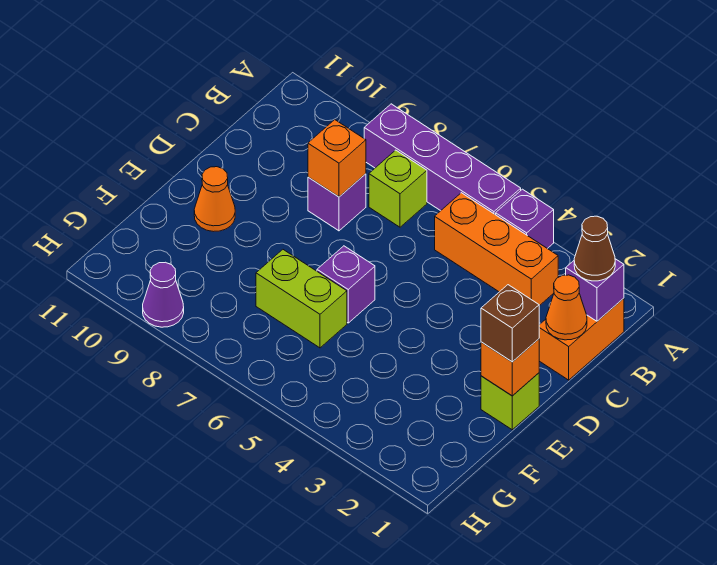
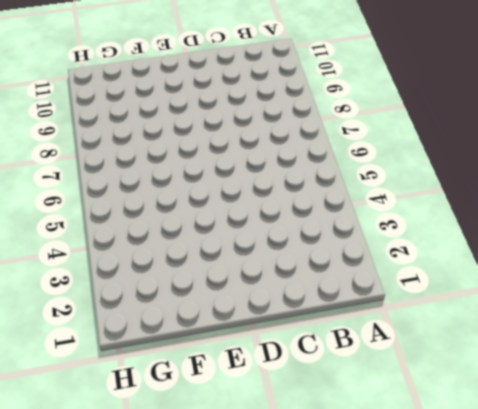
none -> purple 1x1 brick [496,189,554,249]
none -> purple 1x4 brick [364,104,521,215]
none -> orange 1x2 brick [539,298,624,380]

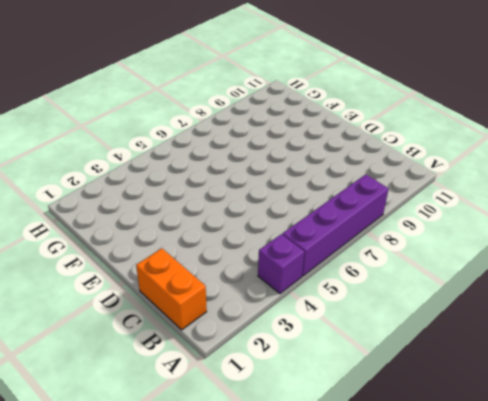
none -> orange 1x3 brick [435,193,558,306]
none -> lime 1x1 brick [369,150,427,227]
none -> purple 1x1 brick [308,174,366,231]

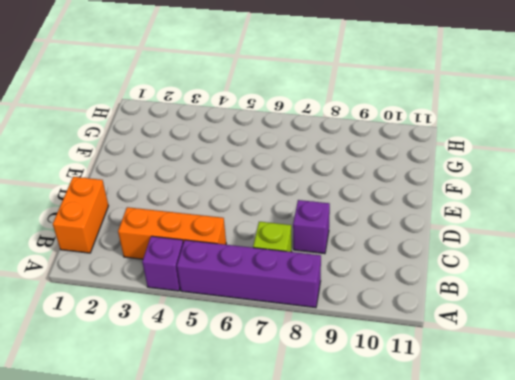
none -> lime 1x1 brick [481,373,539,430]
none -> purple 1x1 brick [317,246,375,323]
none -> orange 1x1 cone [194,167,235,232]

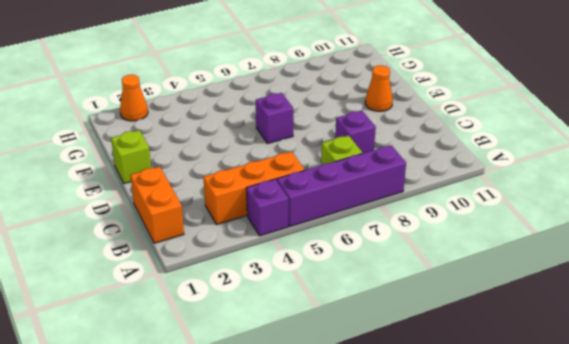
orange 1x1 cone [120,75,148,121] -> orange 1x1 cone moved to [546,275,587,340]
none -> lime 1x2 brick [256,250,347,348]
none -> purple 1x1 cone [143,262,184,327]
none -> purple 1x1 brick [566,259,624,321]

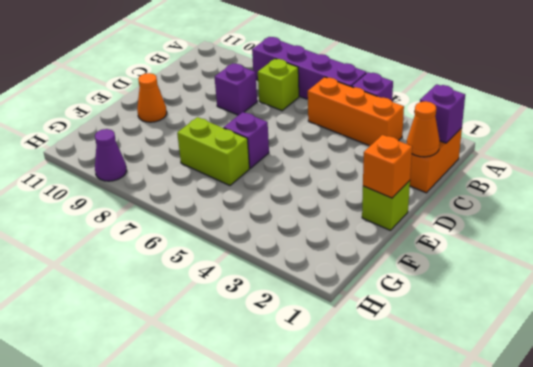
none -> orange 1x1 brick [308,120,366,197]
none -> brown 1x1 cone [574,216,615,281]
none -> brown 1x1 brick [481,285,539,362]

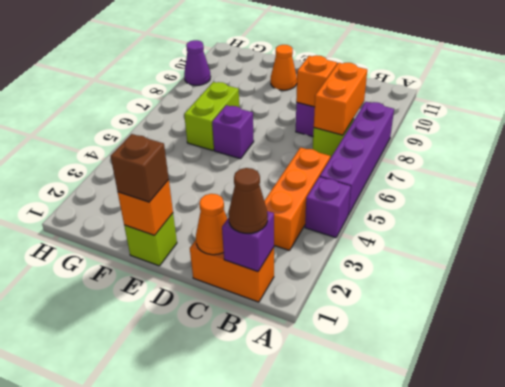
orange 1x2 brick [314,63,367,135] -> none

